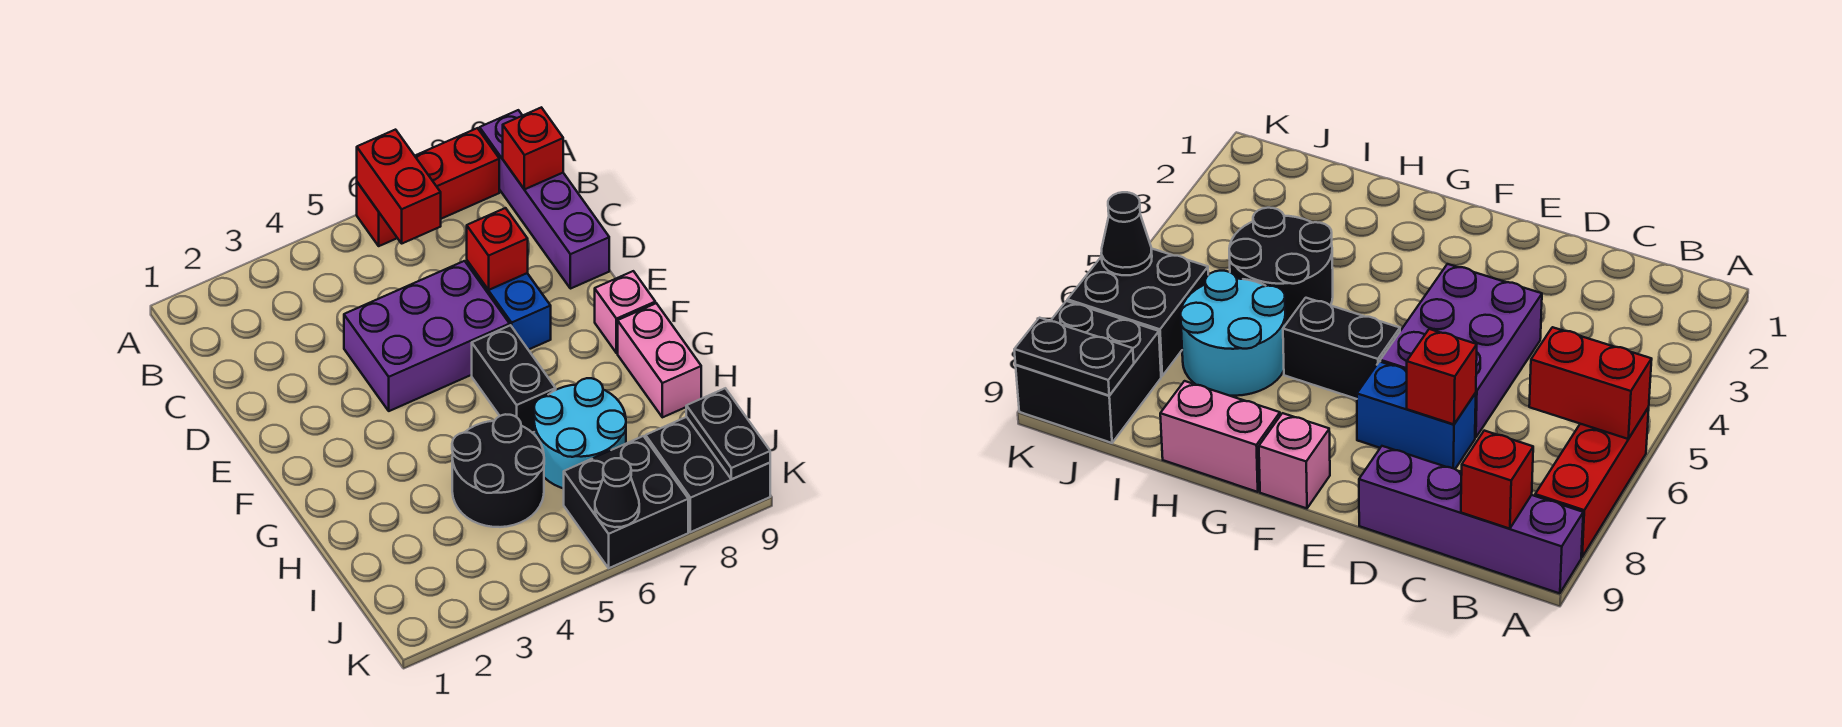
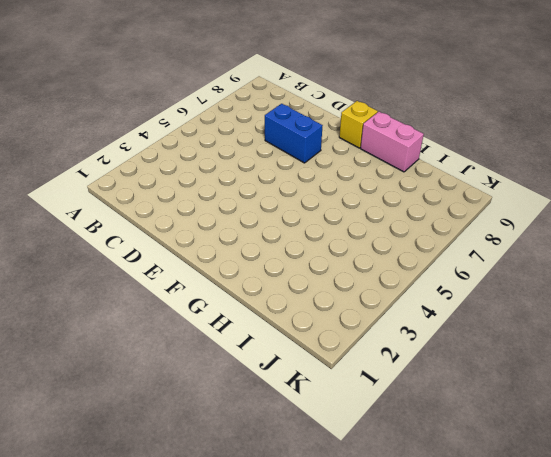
yellow 1x1 brick [339,101,378,148] -> pink 1x1 brick [595,271,655,353]
none -> red 1x3 brick [357,128,499,246]
none -> purple 1x4 brick [480,110,609,289]
none -> purple 2x3 brick [344,261,510,411]

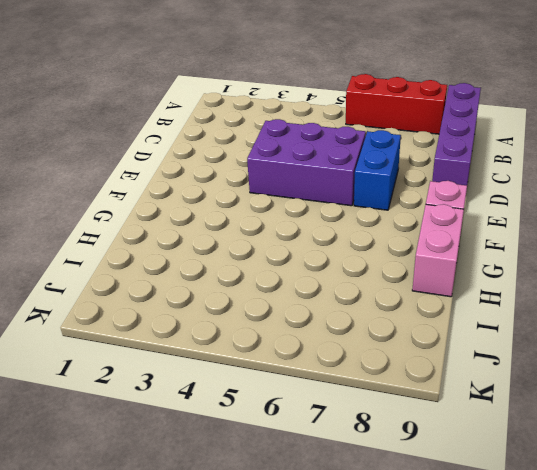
none -> black 1x2 brick [472,325,556,433]
none -> black 2x2 round brick [452,414,544,527]
none -> cyan 2x2 round brick [534,378,626,488]

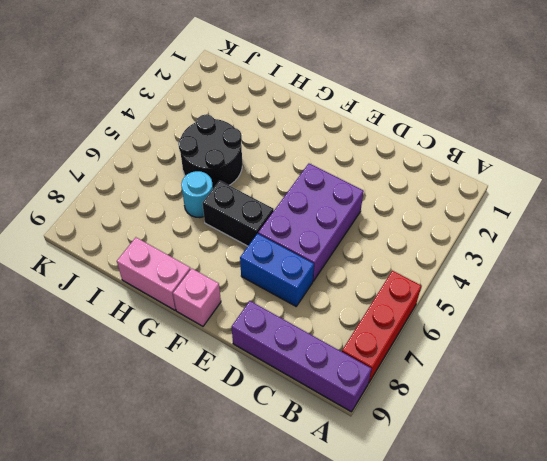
cyan 1x1 round brick [181,171,213,218] -> cyan 2x2 round brick [534,378,626,488]
none -> black 2x2 brick [564,436,688,568]
none -> black 2x2 brick [646,417,770,532]
none -> red 1x2 brick [357,130,441,243]

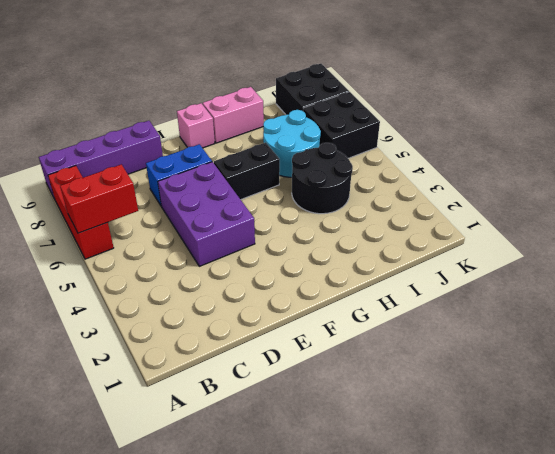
none -> red 1x1 brick [503,107,563,189]
none -> red 1x1 brick [467,208,528,290]
none -> black 1x2 plate [686,388,770,479]

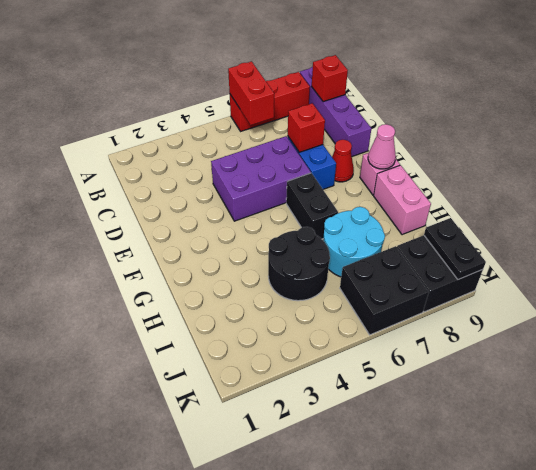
red 1x1 cone [332,140,354,182] -> none
pink 1x1 cone [368,124,396,169] -> none
none -> black 1x1 cone [595,458,639,527]

